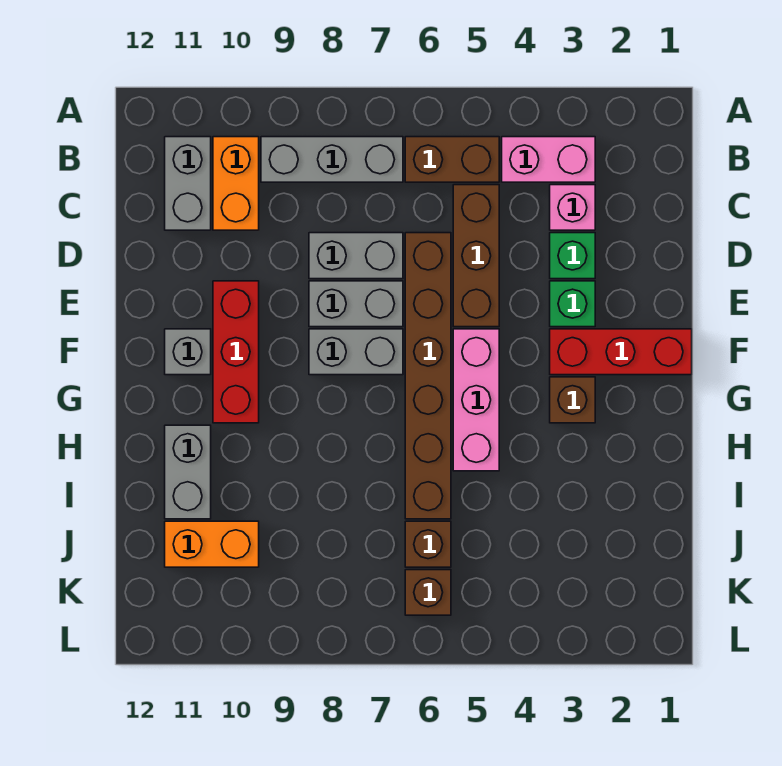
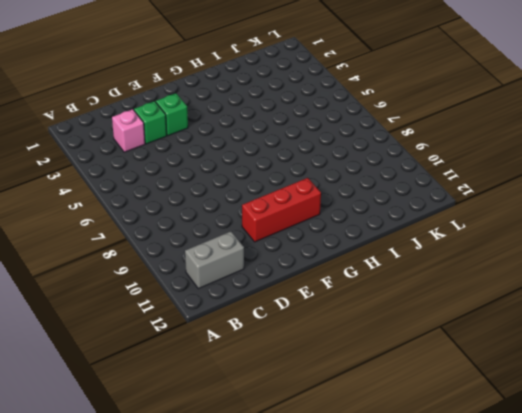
none -> pink 1x2 brick [502,137,595,182]
none -> brown 1x2 brick [405,137,499,182]
none -> grey 1x3 brick [261,137,403,182]

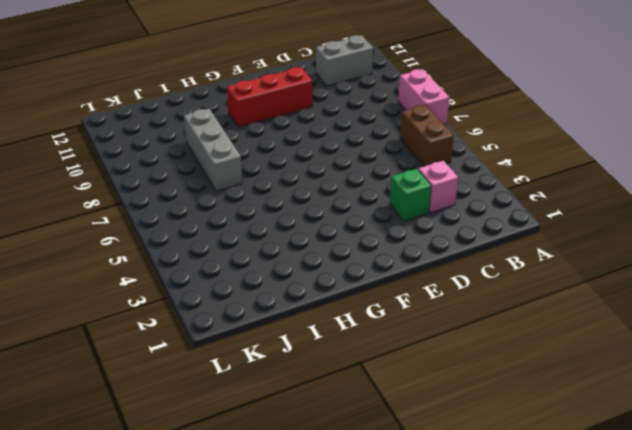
pink 1x2 brick [398,69,450,125] -> pink 1x2 brick moved to [502,137,595,182]
grey 1x3 brick [184,109,242,191] -> grey 1x3 brick moved to [261,137,403,182]
none -> orange 1x2 brick [213,137,259,230]
none -> brown 1x3 brick [453,185,499,327]
none -> brown 1x6 brick [405,233,451,519]

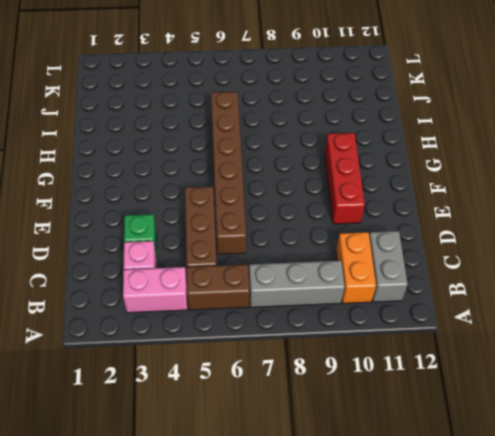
none -> grey 1x2 brick [309,233,403,279]
none -> green 1x1 brick [550,281,595,327]
none -> grey 1x2 brick [309,281,403,327]

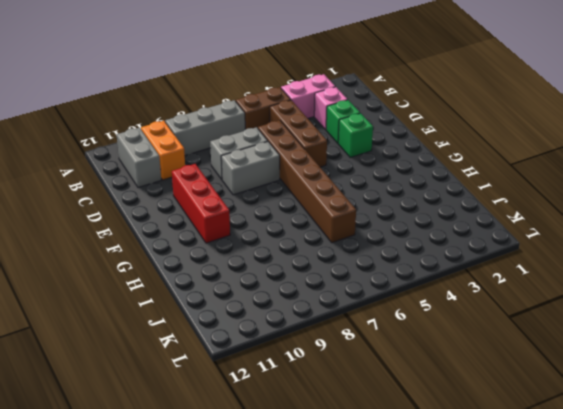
none -> red 1x3 brick [550,329,692,375]
none -> pink 1x3 brick [453,329,499,471]
none -> grey 1x2 brick [309,329,403,375]

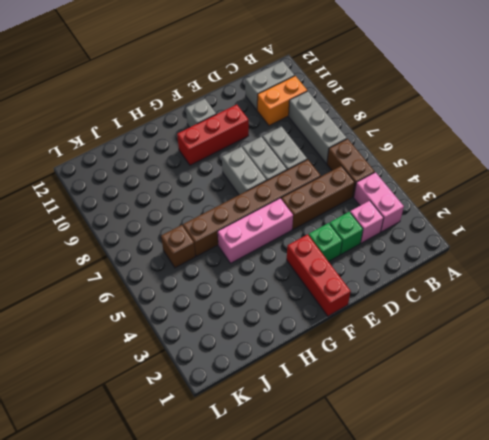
none -> brown 1x1 brick [550,377,595,423]
none -> grey 1x2 brick [165,425,211,519]
none -> orange 1x2 brick [165,521,259,567]

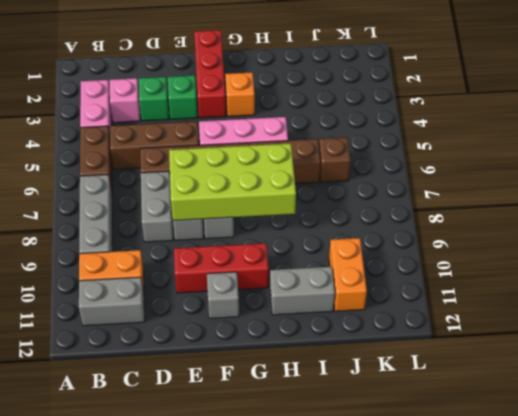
lime 2x4 brick [169,143,296,221] -> none
orange 1x1 brick [225,72,255,116] -> brown 1x1 brick [550,377,595,423]
none -> brown 1x1 brick [405,570,451,615]

